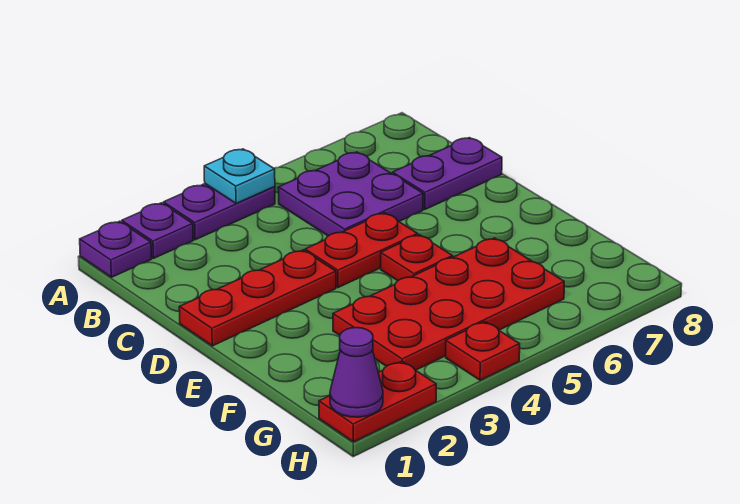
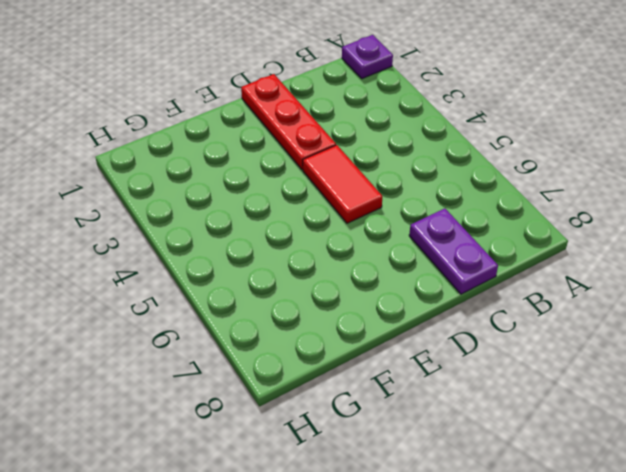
red 1x2 tile [303,145,383,223] -> red 1x2 plate [305,213,418,288]
none -> purple 1x1 plate [122,203,193,258]
none -> purple 1x2 plate [163,184,275,240]
none -> purple 2x2 plate [278,152,423,236]

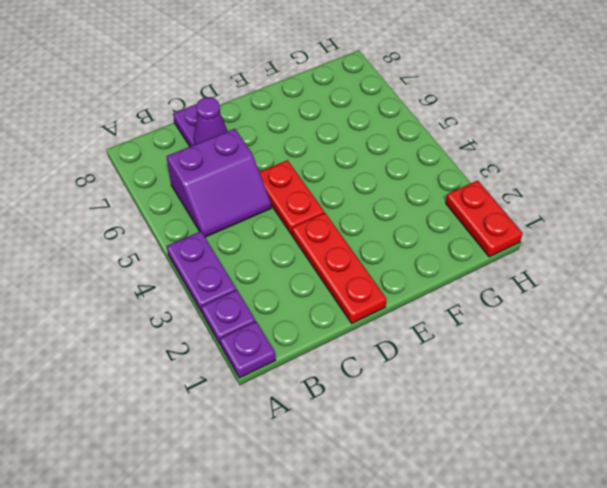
purple 2x2 slope [166,129,271,237] -> purple 2x2 plate [278,152,423,236]
purple 1x1 cone [194,97,228,145] -> purple 1x1 cone moved to [330,328,383,417]
none -> red 1x1 plate [381,235,453,281]
none -> red 2x4 plate [333,238,564,370]
none -> red 1x1 plate [446,322,520,380]

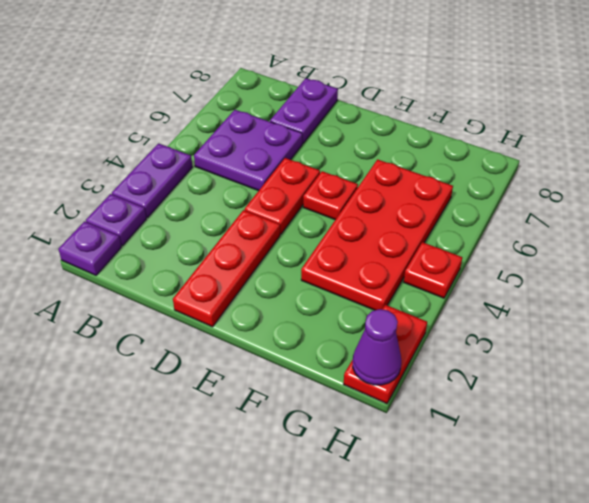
none -> cyan 1x1 plate [204,149,275,203]

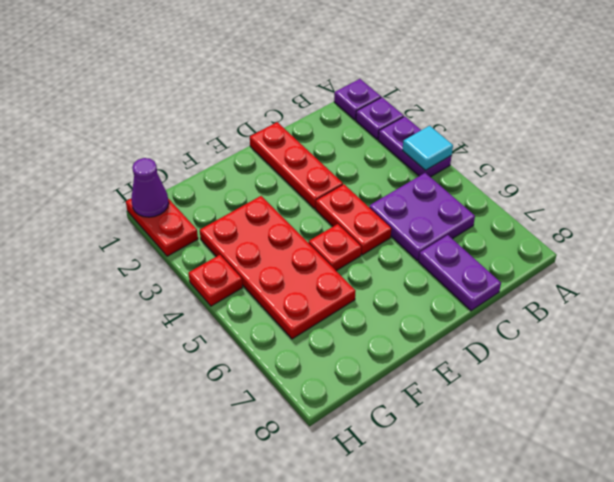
cyan 1x1 tile [402,126,453,170] -> cyan 1x1 plate [204,149,275,203]

